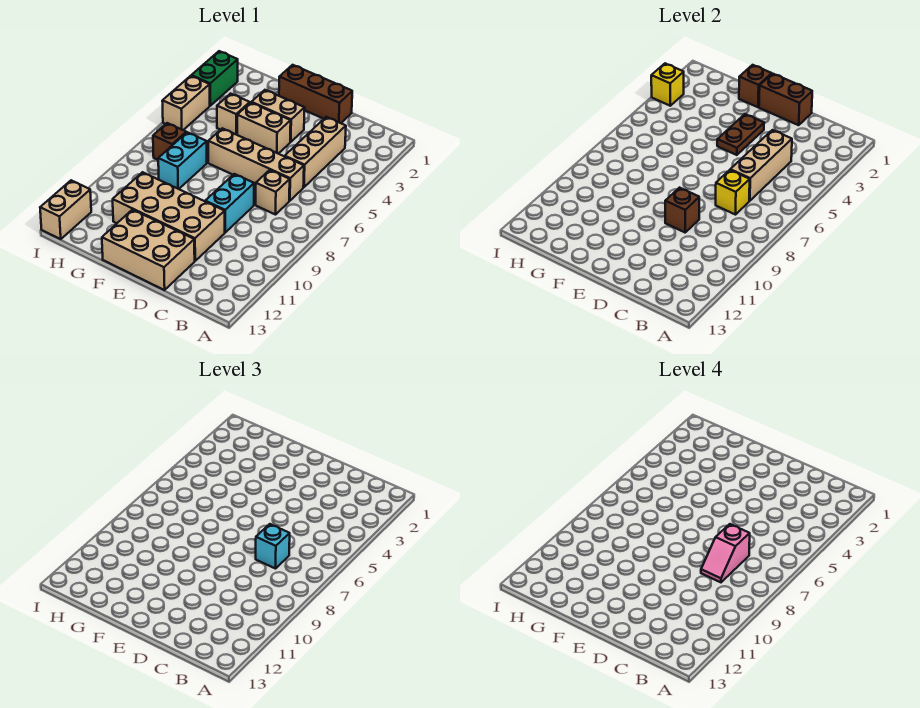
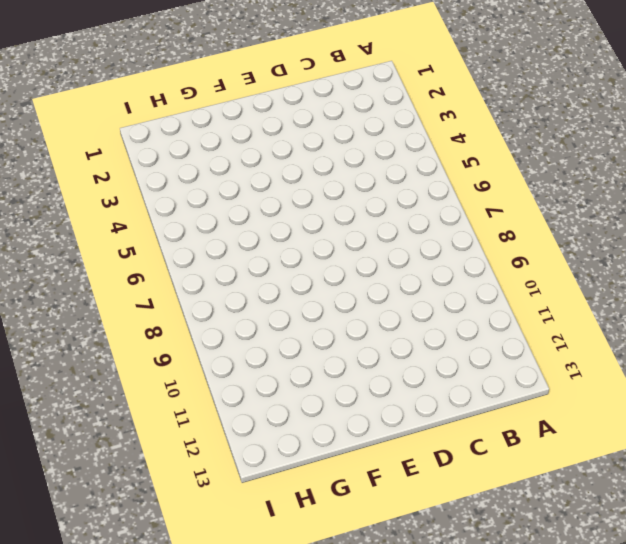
none -> tan 1x3 brick [285,117,346,187]
none -> tan 1x4 brick [208,128,304,201]
none -> tan 1x1 brick [256,170,290,215]

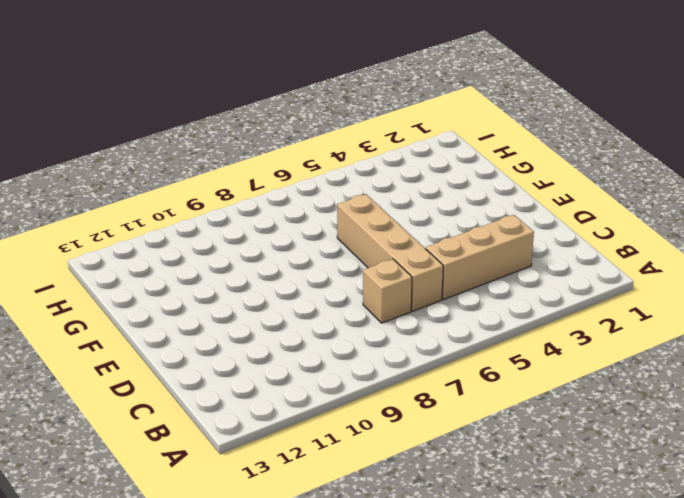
none -> brown 1x3 brick [279,65,352,123]
none -> cyan 1x2 brick [205,174,254,232]
none -> tan 2x4 brick [113,172,225,261]

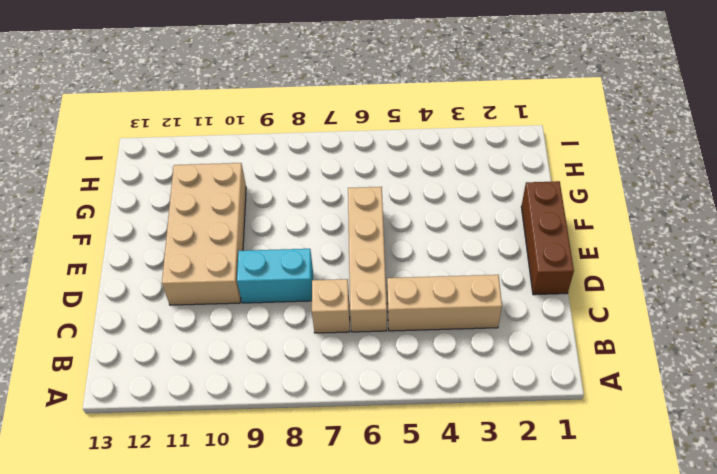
none -> tan 2x3 brick [102,210,195,290]
none -> tan 1x2 brick [251,90,305,142]
none -> tan 1x2 brick [237,103,291,154]

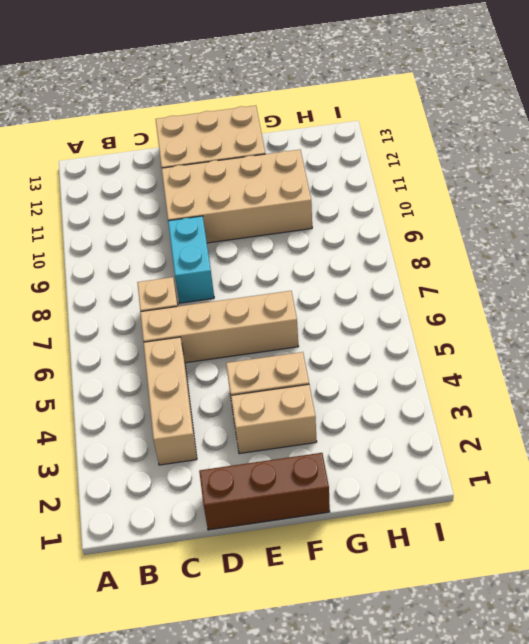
none -> tan 1x1 brick [217,94,250,135]
none -> cyan 1x2 brick [158,132,207,189]
none -> brown 1x1 brick [153,123,186,160]

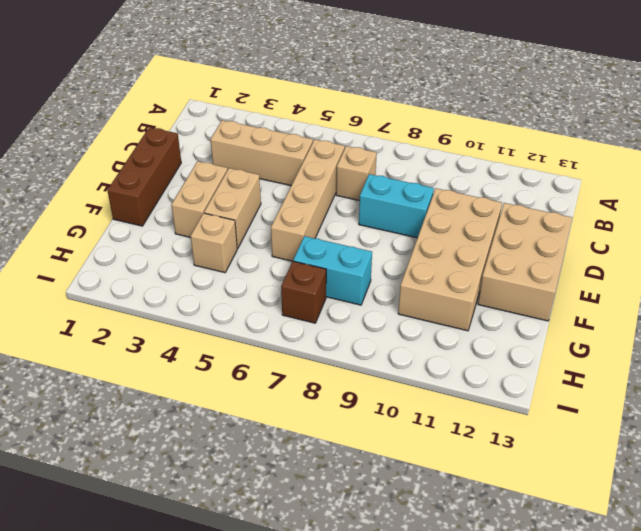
none -> green 1x2 brick [191,51,238,106]
none -> tan 1x2 brick [162,76,210,130]
none -> tan 1x2 brick [40,180,91,239]

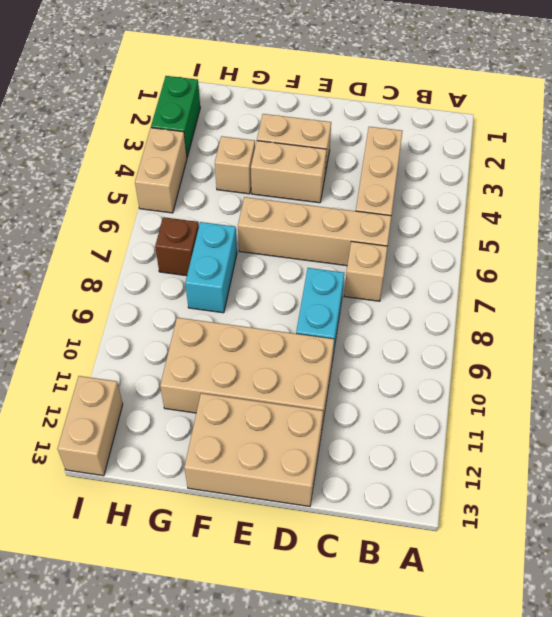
none -> brown 1x3 brick [279,65,352,123]
none -> tan 1x3 brick [730,130,792,201]
none -> yellow 1x1 brick [716,170,750,215]

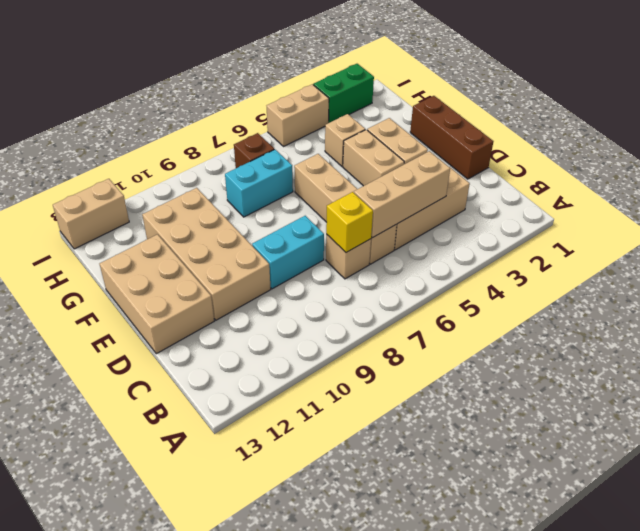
none -> brown 1x2 brick [759,74,812,125]
none -> brown 1x1 brick [665,188,699,232]
none -> brown 1x2 plate [717,114,764,155]

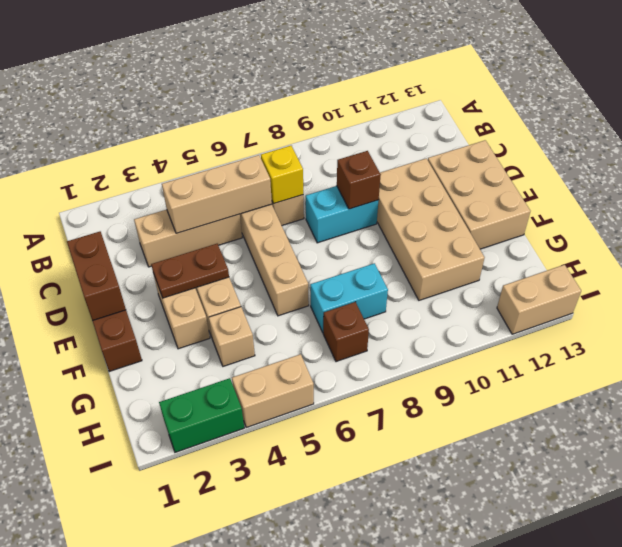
none -> brown 1x1 brick [739,65,772,107]
none -> yellow 1x1 brick [651,63,684,106]
none -> cyan 1x1 brick [256,524,290,569]

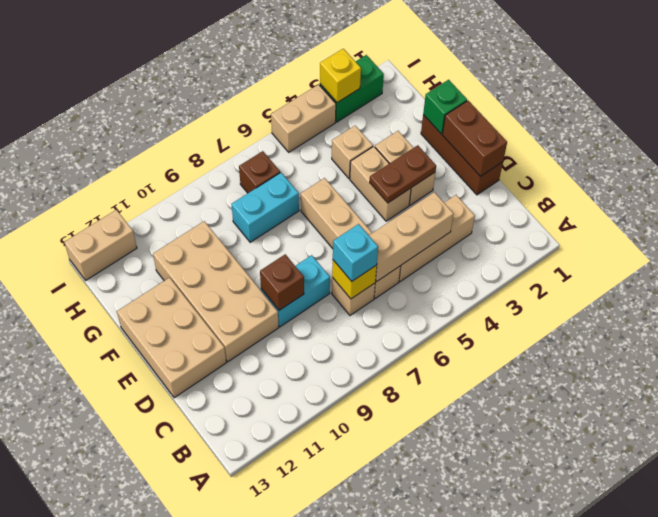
green 1x1 brick [423,80,467,134] -> brown 1x1 brick [739,65,772,107]
none -> pink 1x2 slope [701,524,750,582]

